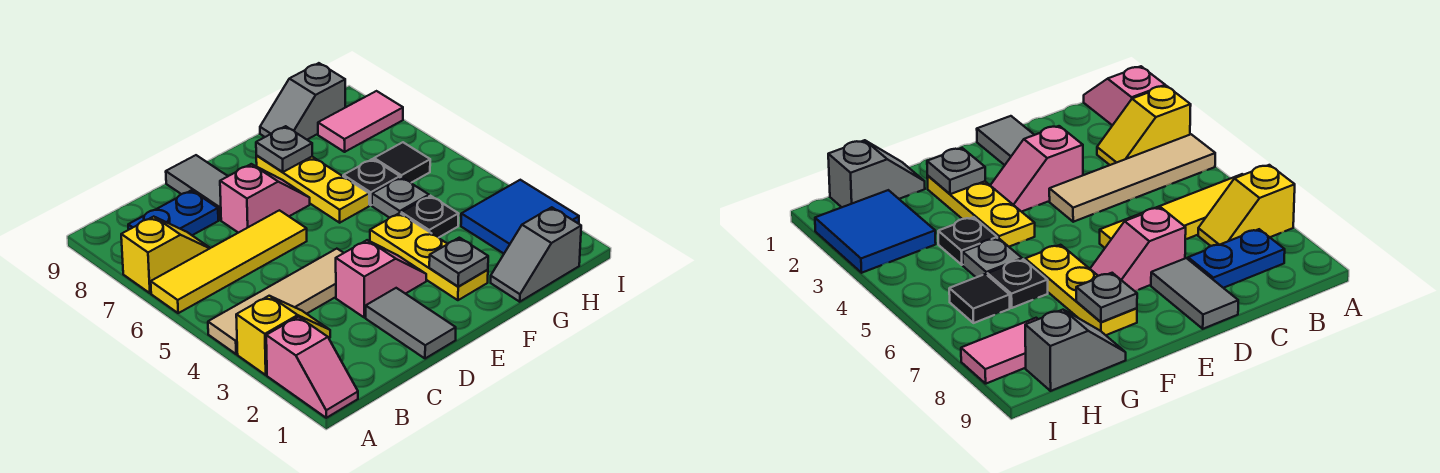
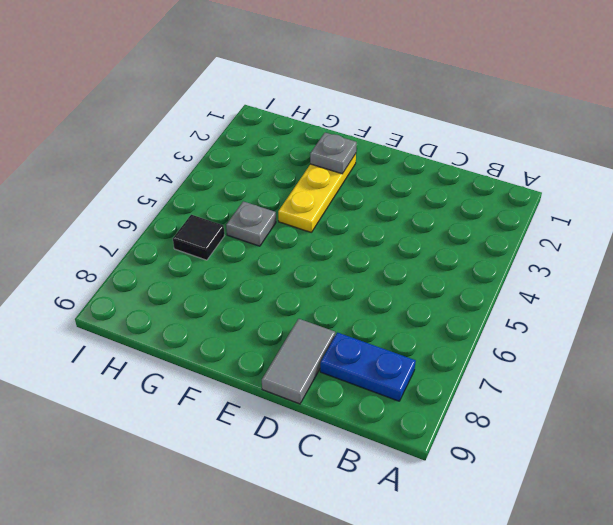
none -> pink 1x2 slope [266,317,358,418]
none -> yellow 1x2 slope [236,296,330,375]
none -> tan 1x4 tile [208,249,343,354]

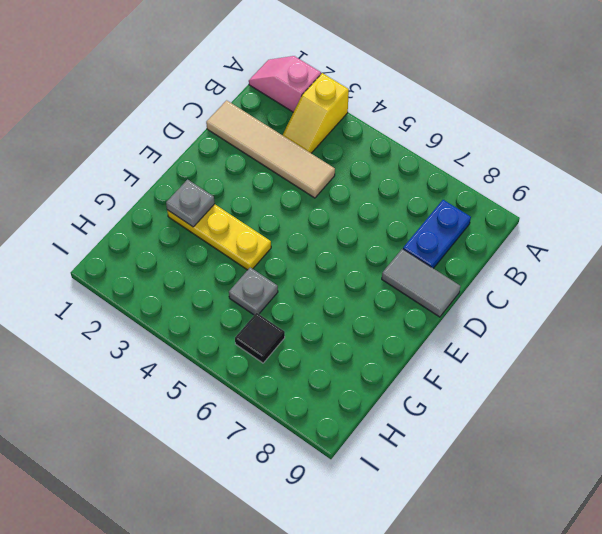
tan 1x4 tile [206,100,335,198] -> tan 1x4 tile turned to [208,249,343,354]
none -> yellow 1x4 tile [151,210,307,313]
none -> yellow 1x2 slope [121,217,210,293]
none -> grey 1x2 tile [366,288,456,359]

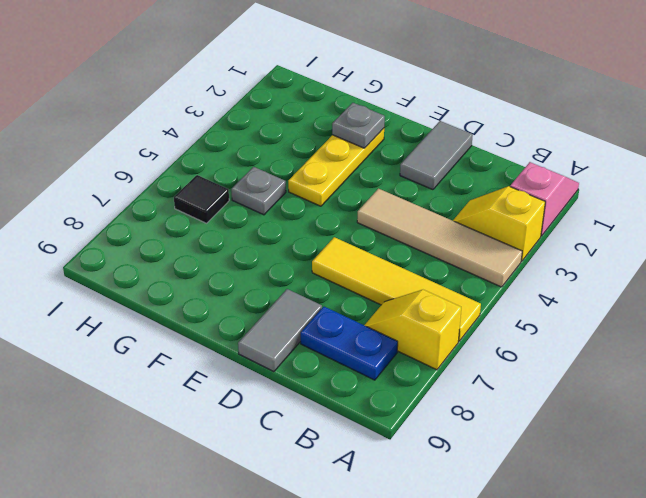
none -> pink 1x2 slope [336,240,426,317]
none -> pink 1x2 slope [220,164,310,233]
none -> yellow 1x3 plate [256,156,369,223]

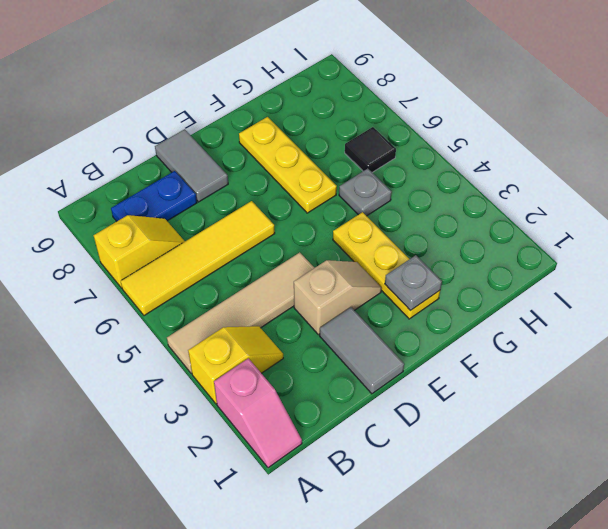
tan 1x2 slope [294,260,381,335] -> pink 1x2 slope [336,240,426,317]
none -> pink 1x2 slope [220,164,310,233]
none -> grey 1x2 slope [491,207,581,302]
none -> black 1x1 plate [401,196,458,237]

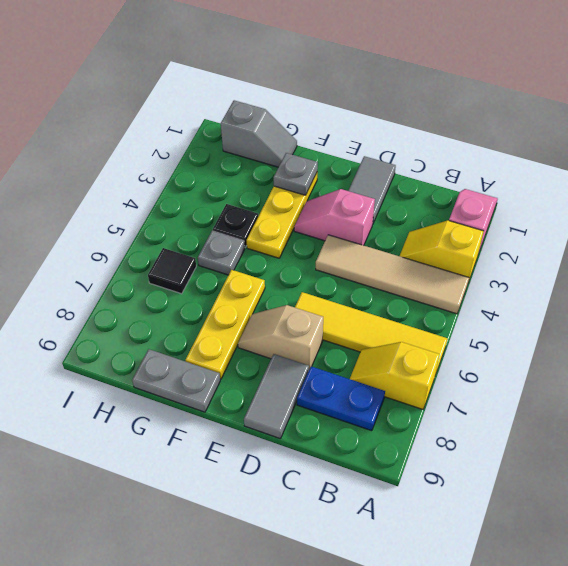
tan 1x2 slope [238,305,323,369] -> pink 1x2 slope [220,164,310,233]
grey 1x2 plate [132,349,220,412] -> grey 1x2 slope [260,63,345,139]
none -> black 1x1 plate [343,159,400,205]
none -> blue 2x2 tile [461,180,579,254]
none -> pink 1x2 tile [318,91,403,152]

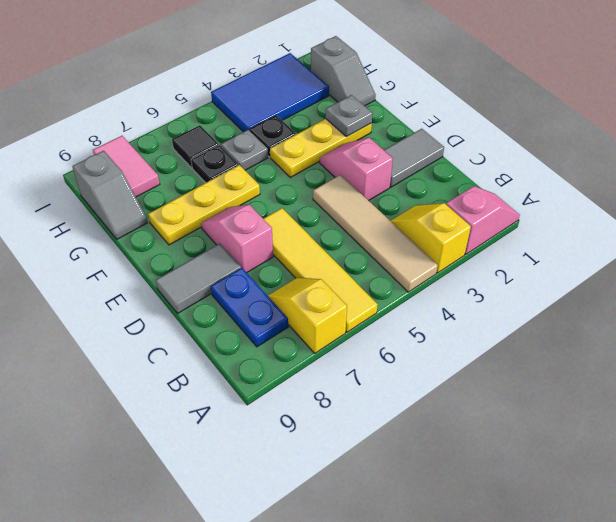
blue 2x3 tile [211,53,329,132] -> blue 2x2 tile [461,180,579,254]
none -> grey 1x1 plate [256,126,312,172]

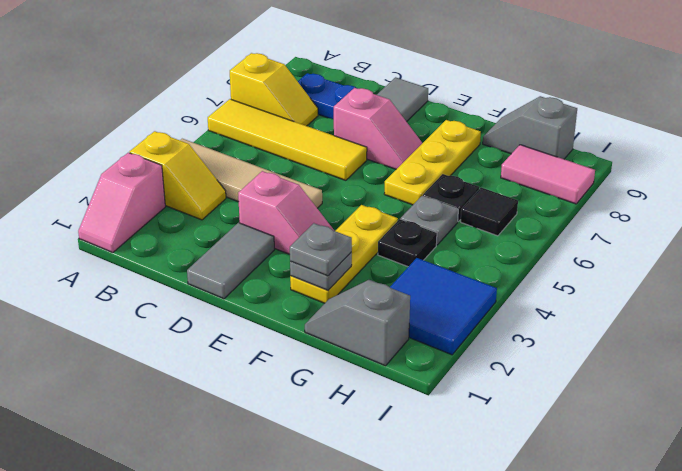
grey 1x1 plate [290,223,352,276] -> grey 1x1 plate moved to [256,126,312,172]

